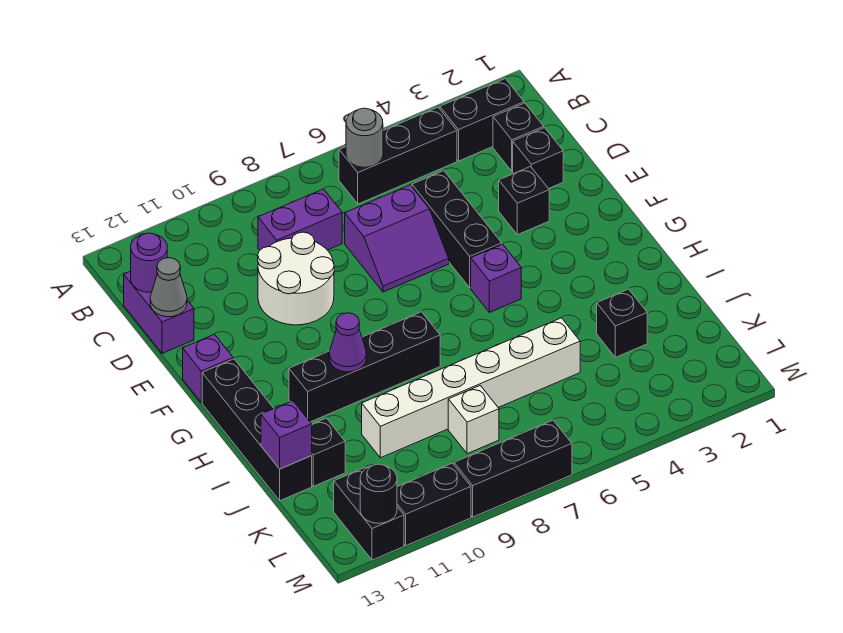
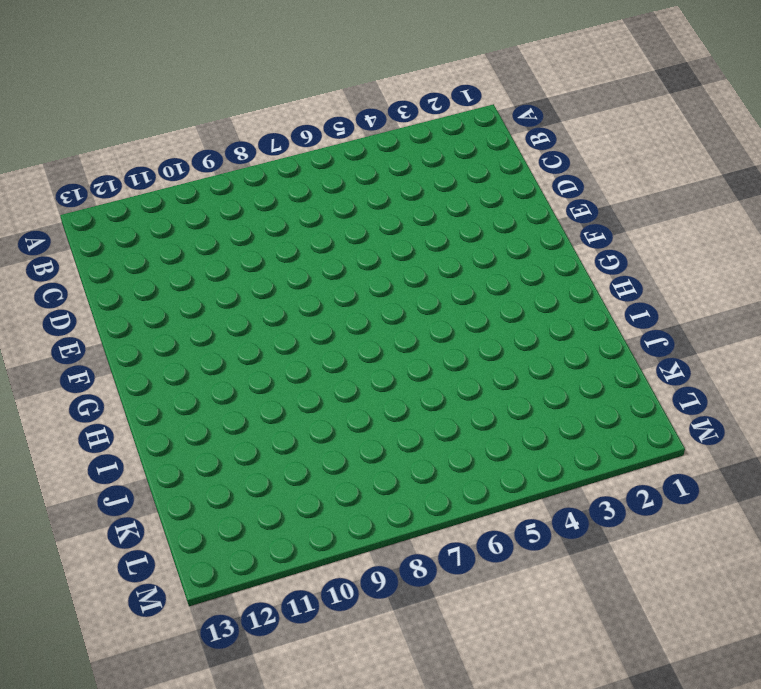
none -> black 1x2 brick [440,79,524,161]
none -> black 1x3 brick [339,107,457,204]
none -> black 1x1 brick [493,103,544,171]

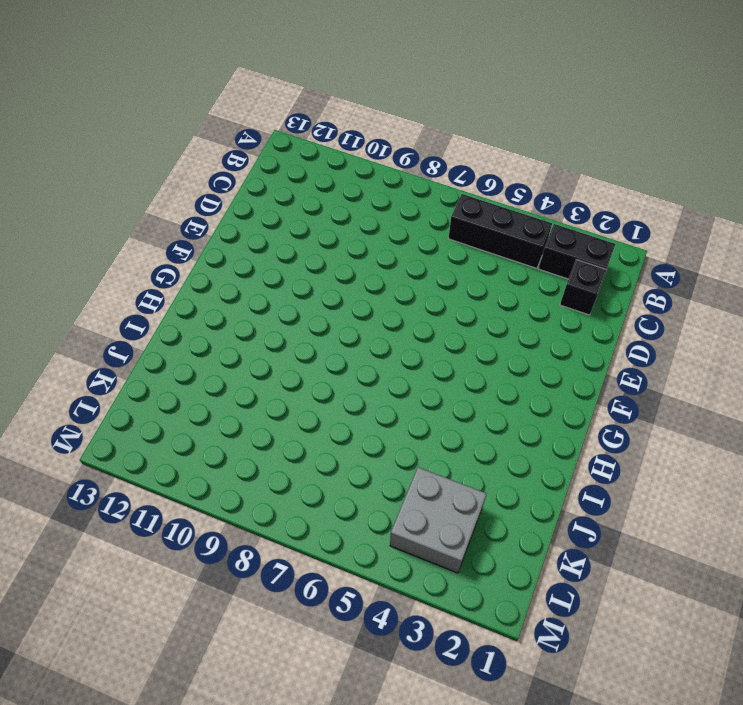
grey 2x2 brick [390,467,486,573] -> none
none -> purple 1x2 brick [258,189,342,250]
none -> purple 1x2 brick [124,271,194,353]
none -> black 1x1 brick [513,128,563,189]

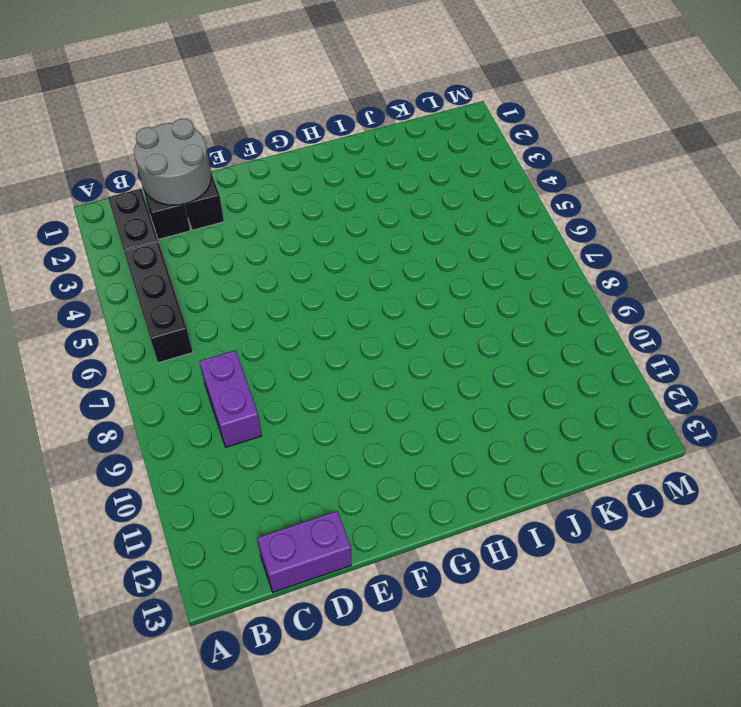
grey 2x2 round brick [134,119,211,205] -> none
none -> black 1x3 brick [412,171,502,288]
none -> purple 2x2 slope [345,185,449,292]
none -> white 2x2 round brick [258,232,334,325]

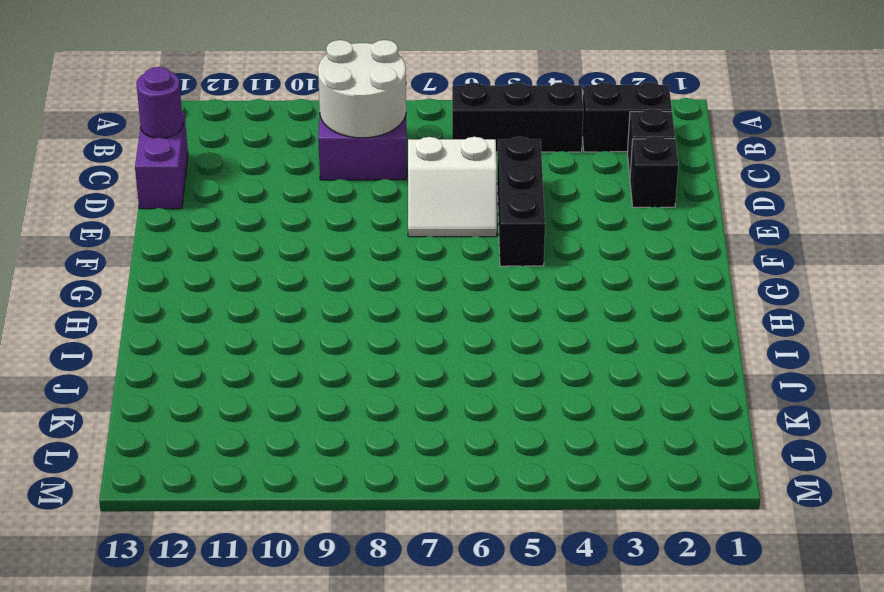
white 2x2 round brick [318,40,406,138] -> white 2x2 round brick moved to [258,232,334,325]
white 2x2 slope [408,137,497,237] -> purple 2x2 slope [345,185,449,292]
none -> black 1x1 brick [499,167,549,235]
none -> purple 1x1 brick [183,334,233,402]
none -> purple 1x1 brick [471,244,521,312]

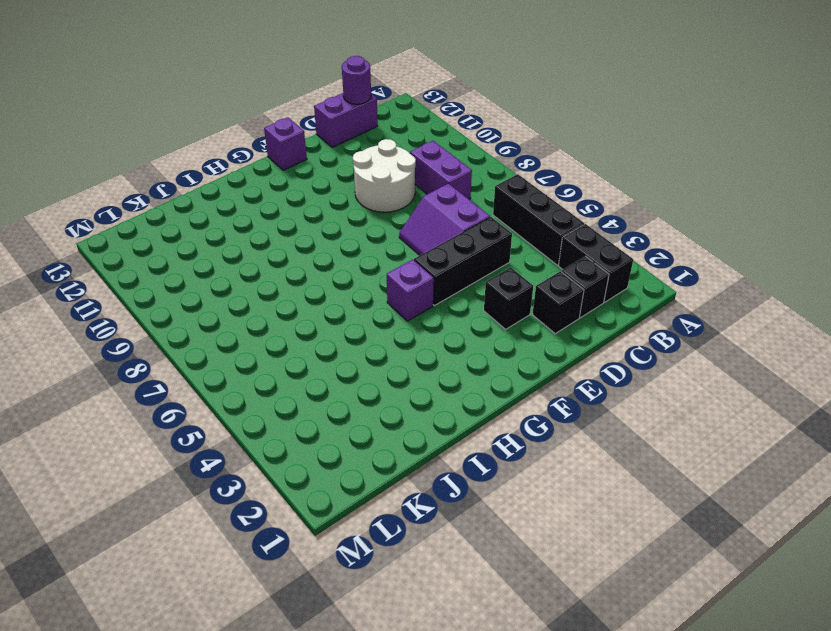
none -> black 1x4 brick [202,359,312,501]
none -> black 1x4 brick [289,312,440,422]
none -> black 1x1 brick [597,289,647,357]

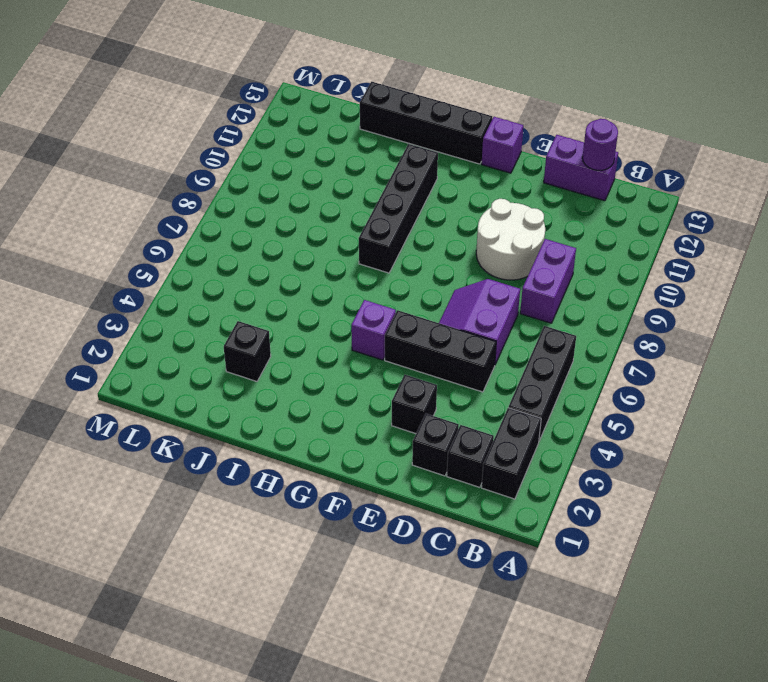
none -> white 1x6 brick [362,318,580,458]
none -> black 1x1 brick [312,418,345,486]
none -> white 1x1 brick [448,385,499,454]

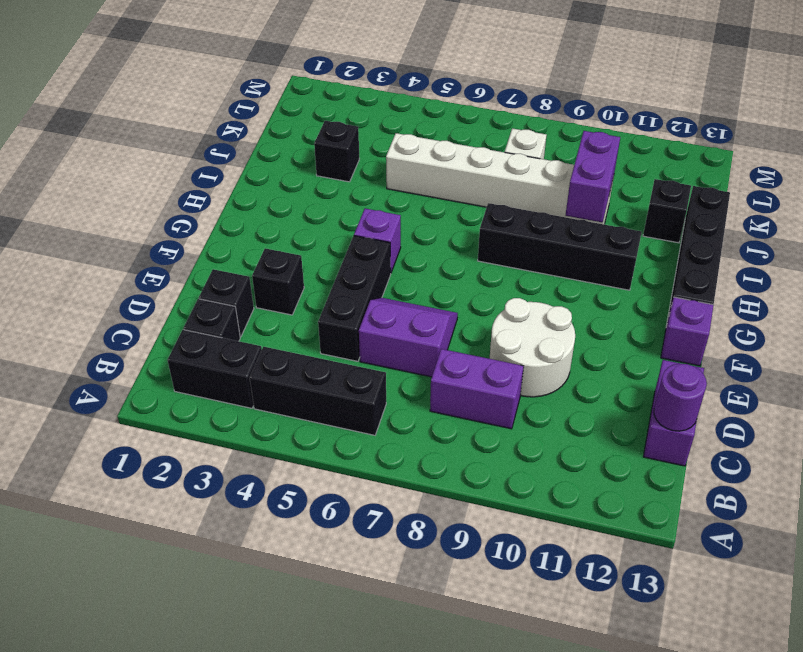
purple 1x2 brick [566,131,620,222] -> none
none -> black 1x2 brick [334,467,404,560]
none -> black 1x3 brick [454,420,572,517]
none -> black 1x2 brick [397,463,471,546]

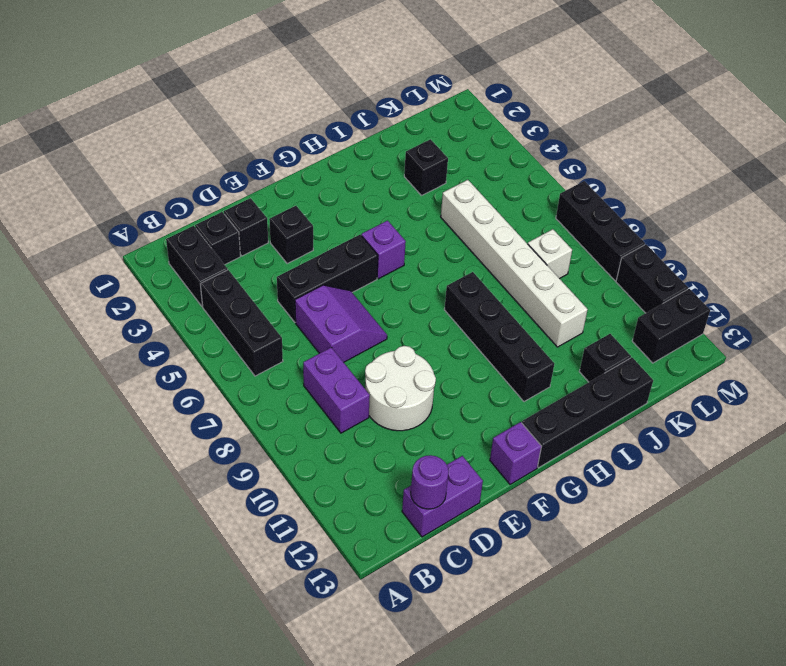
none -> grey 1x1 round brick [346,108,383,167]
none -> grey 1x1 cone [150,258,187,317]
none -> purple 1x1 cone [329,313,366,372]

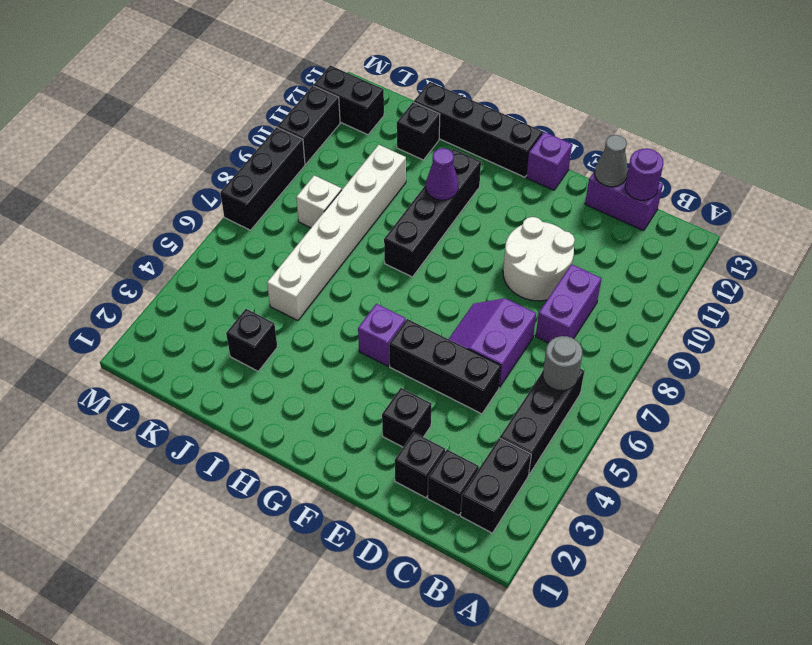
none -> purple 1x1 brick [261,401,312,469]
none -> black 1x1 round brick [360,464,397,523]

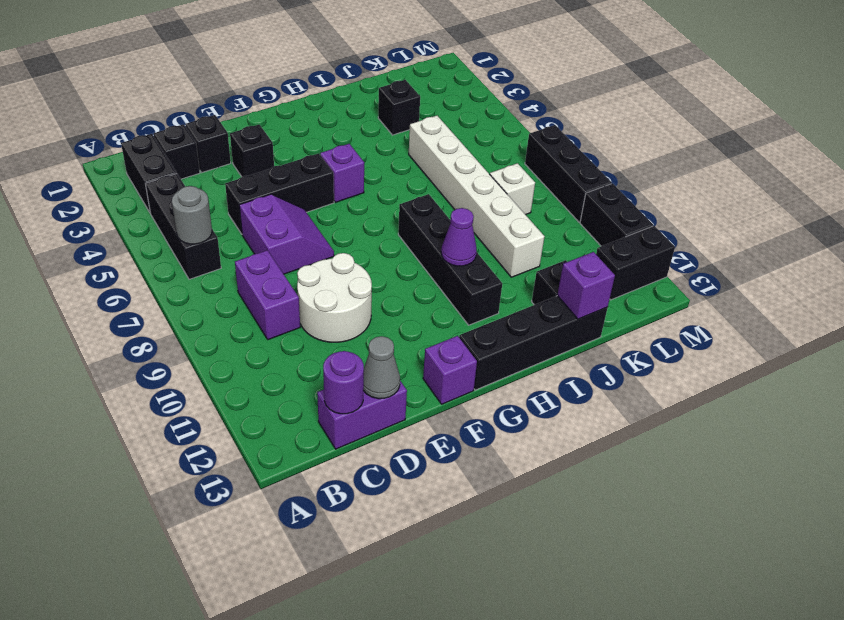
none -> black 1x1 round brick [360,464,397,523]

